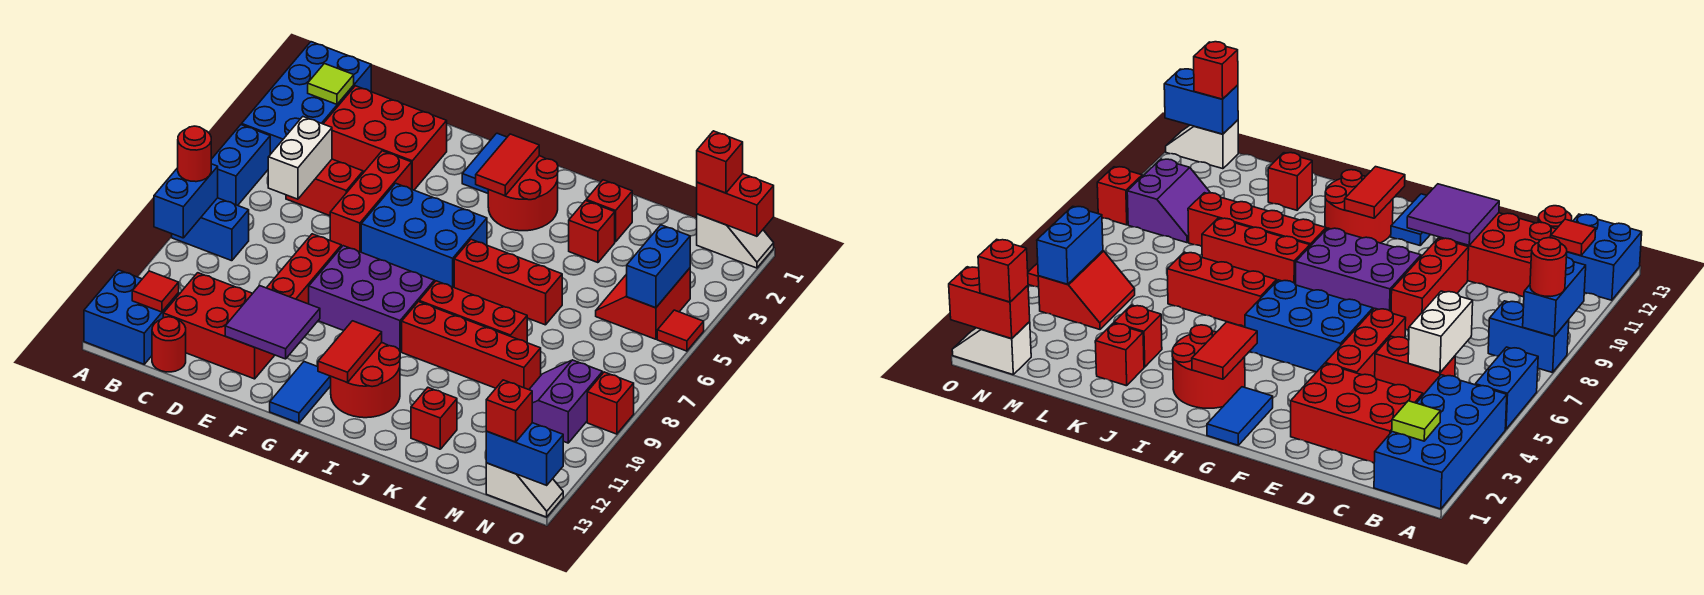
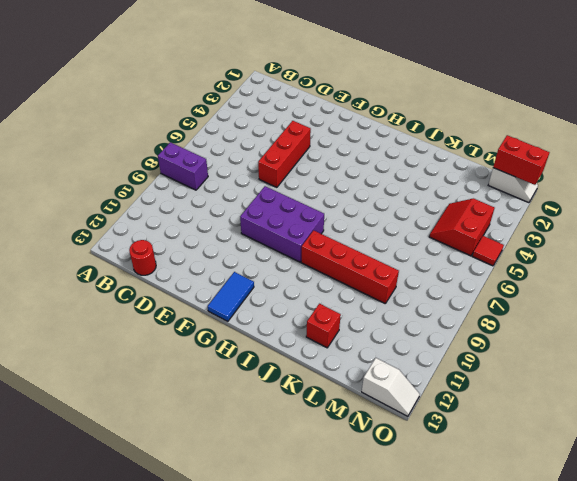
purple 1x2 brick [158,142,208,190] -> blue 1x2 brick [172,198,249,261]
none -> blue 2x4 brick [242,42,371,154]
none -> blue 1x2 brick [211,125,270,205]
none -> blue 2x2 brick [84,270,179,364]
none -> red 2x3 brick [323,86,447,190]

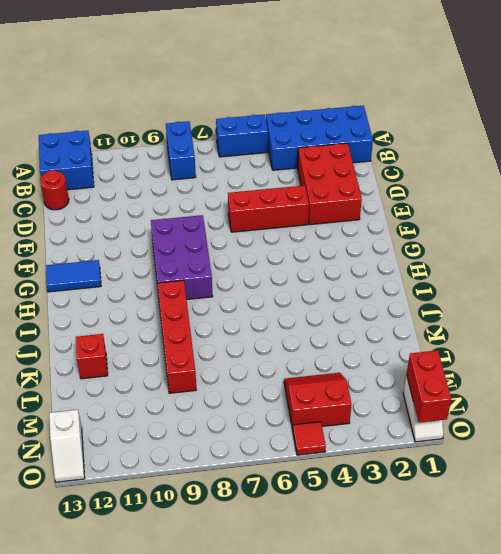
none -> red 1x2 brick [286,159,363,216]
none -> red 2x3 brick [163,273,275,379]
none -> red 1x3 brick [267,234,341,304]
none -> blue 2x3 brick [361,183,487,287]

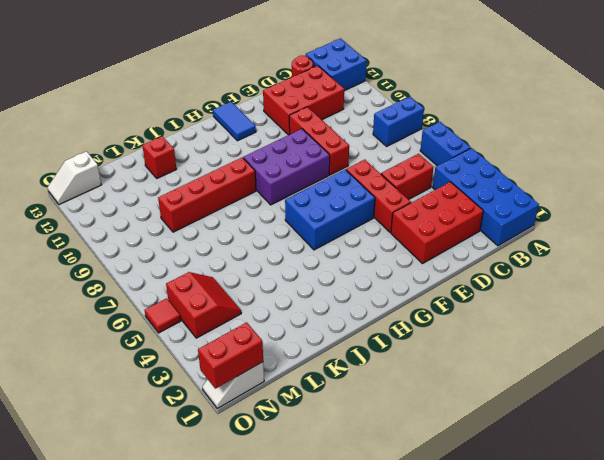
none -> blue 1x2 tile [462,133,507,193]
none -> red 2x2 round brick [488,156,558,231]
none -> red 2x2 round brick [331,342,400,418]
none -> red 1x3 brick [454,239,562,325]

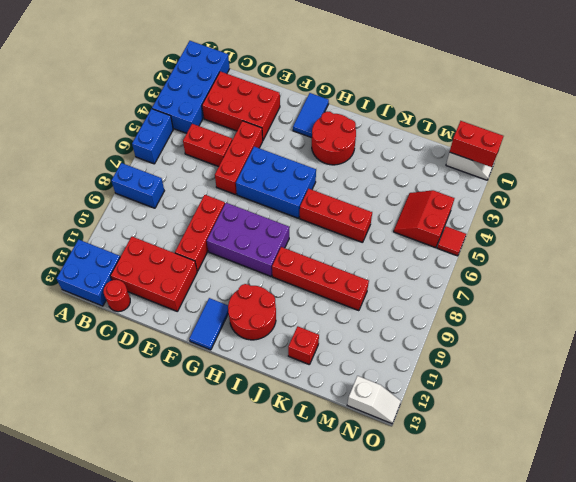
none -> red 1x3 brick [419,281,527,343]
none -> red 1x1 brick [586,180,633,242]
none -> red 1x1 brick [569,201,615,263]
none -> purple 2x2 slope [529,360,603,443]

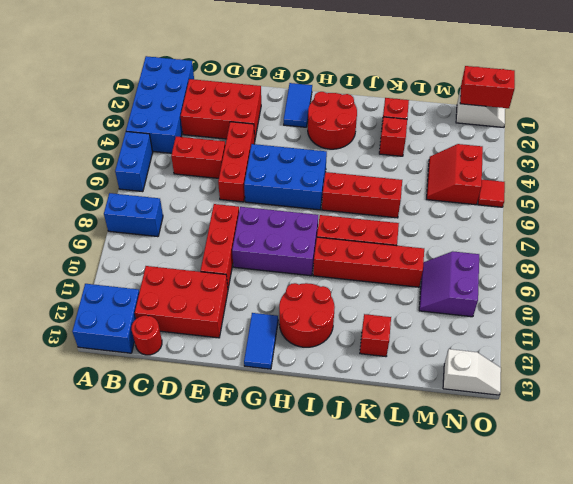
none -> red 1x1 brick [587,372,634,434]
none -> blue 1x2 brick [154,164,218,238]
none -> lime 1x1 tile [308,64,354,104]
none -> red 1x1 tile [132,271,179,312]

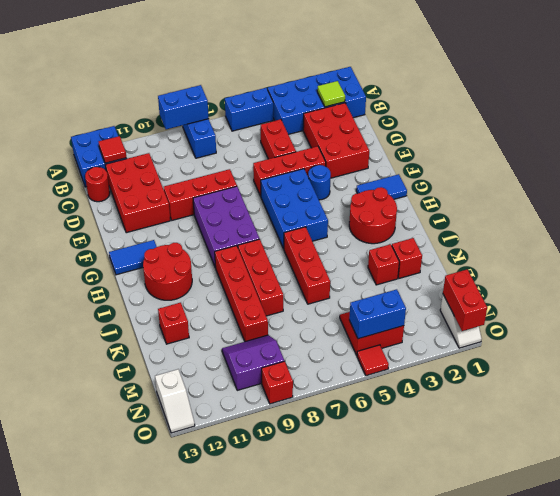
blue 1x1 round brick [308,165,331,200] -> none
none -> white 1x2 brick [268,117,332,199]
none -> purple 2x2 tile [225,285,320,359]
none -> red 1x2 tile [476,134,539,196]
none -> red 1x2 tile [318,321,382,382]

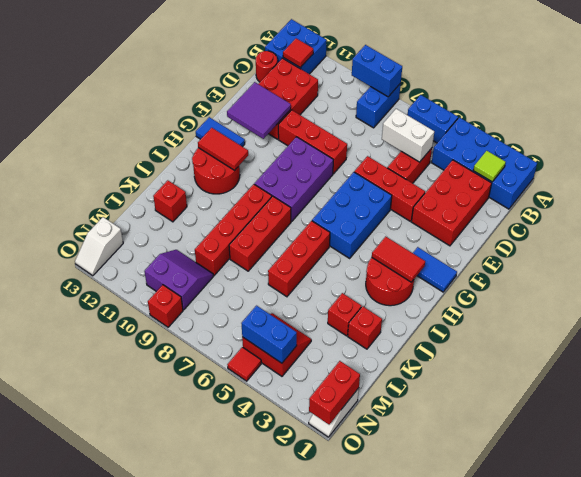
none -> blue 1x2 brick [486,423,563,485]
none -> red 1x1 round brick [178,126,211,182]
none -> red 1x1 brick [697,131,743,193]
none -> red 1x1 brick [486,380,532,442]

